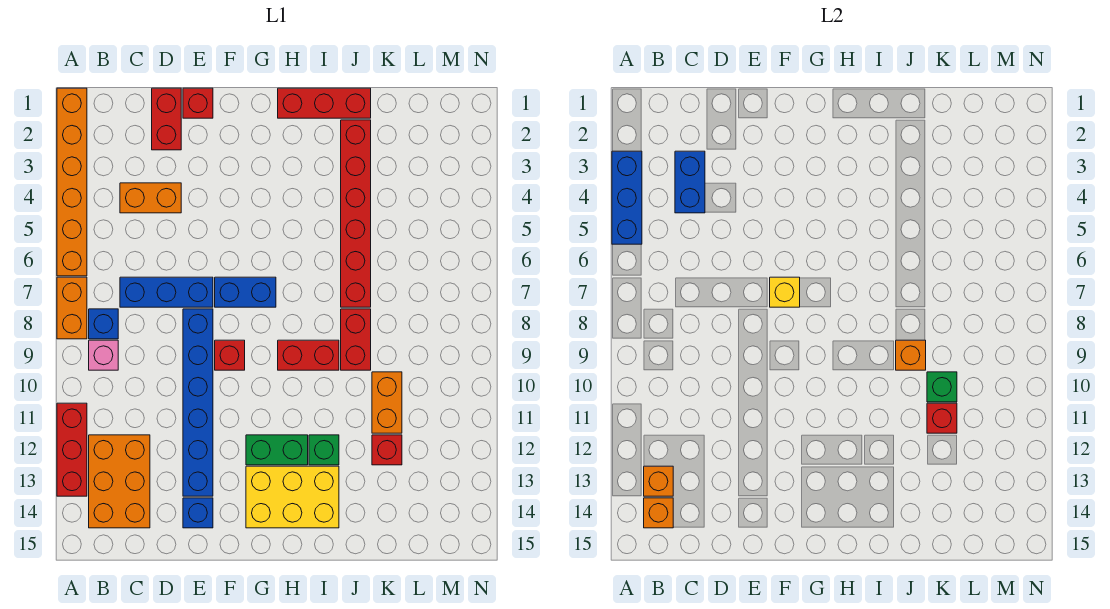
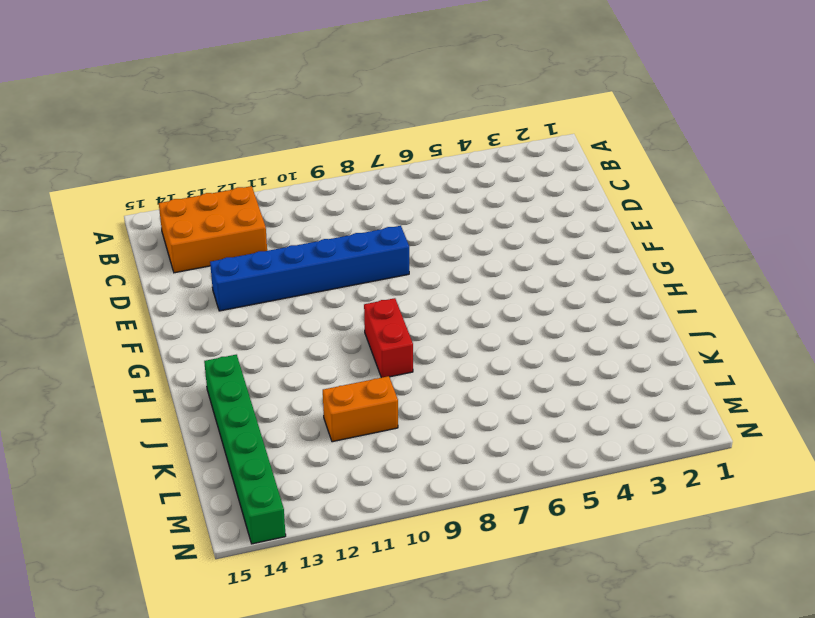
green 1x6 brick [204,355,286,544] -> yellow 2x3 brick [246,466,339,528]
none -> orange 1x6 brick [57,88,87,276]
none -> orange 1x2 brick [57,277,87,339]
none -> red 1x3 brick [57,403,87,496]
none -> blue 1x1 brick [89,309,118,339]

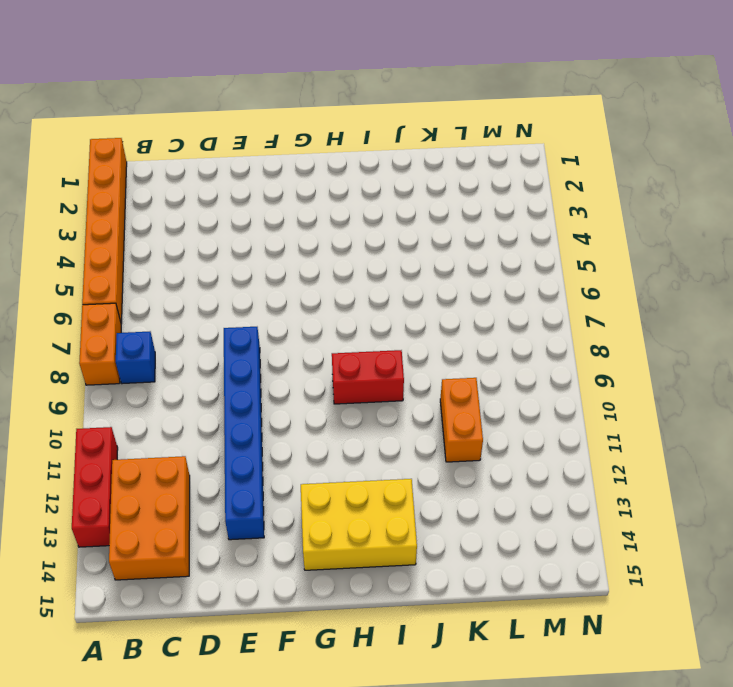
none -> pink 1x1 brick [89,340,118,370]
none -> orange 1x2 brick [120,183,181,213]
none -> blue 1x3 brick [120,277,213,307]
none -> red 1x2 brick [152,88,181,150]

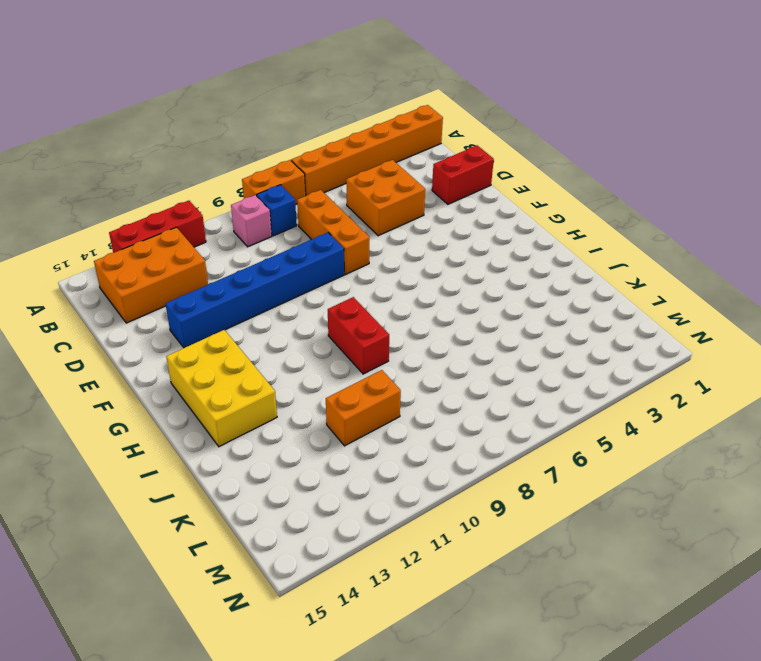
orange 2x2 brick [346,160,425,236] -> orange 1x2 brick [120,183,181,213]
orange 1x3 brick [297,190,369,274] -> blue 1x3 brick [120,277,213,307]
none -> red 1x1 brick [183,88,213,118]
none -> blue 1x1 brick [183,498,213,528]
none -> blue 1x2 brick [215,277,276,307]
none -> red 1x1 brick [215,340,245,370]

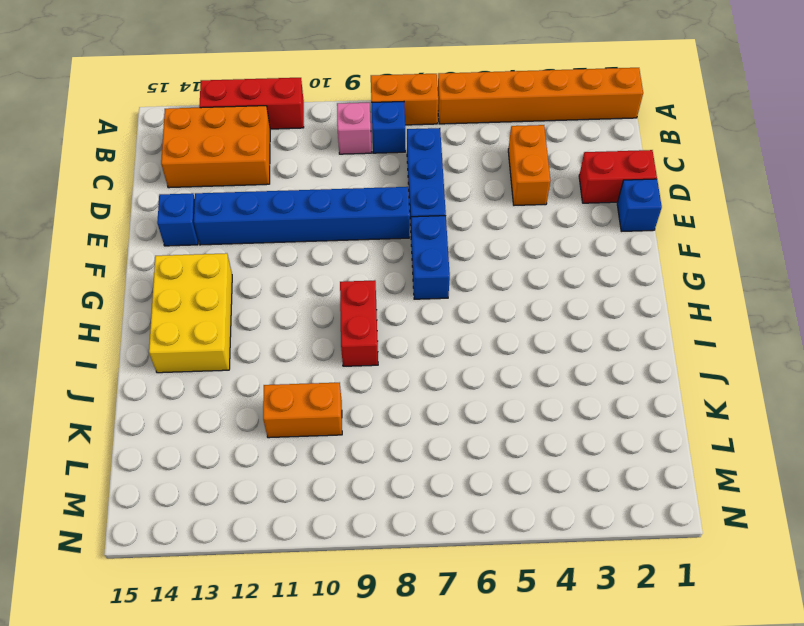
blue 1x1 brick [617,179,662,231] -> red 1x1 brick [183,88,213,118]
none -> red 1x1 brick [215,340,245,370]
none -> green 1x2 brick [246,435,308,465]
none -> red 1x3 brick [278,88,371,118]
none -> green 1x1 brick [309,435,339,465]

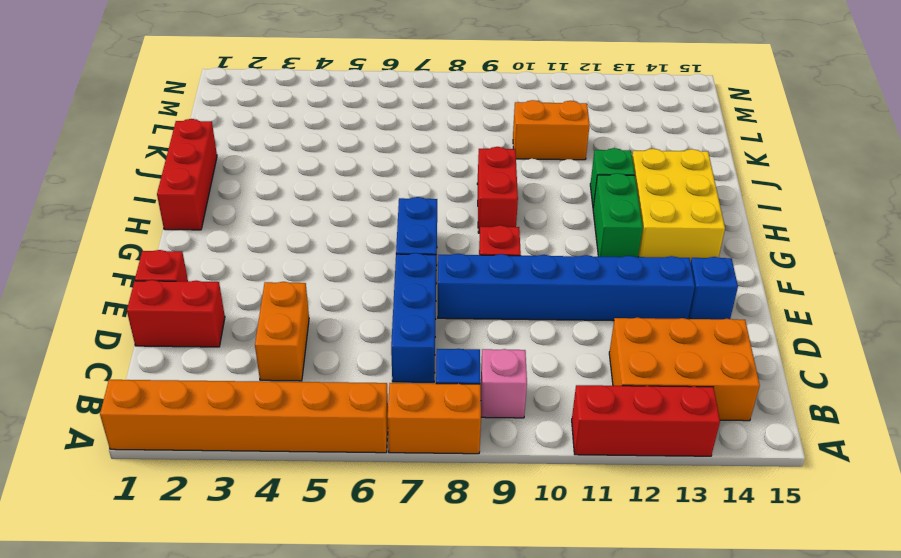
none -> red 1x6 brick [341,120,371,307]
none -> red 1x2 brick [341,309,371,370]
none -> red 1x1 brick [372,435,402,465]
none -> blue 1x3 brick [612,151,642,244]

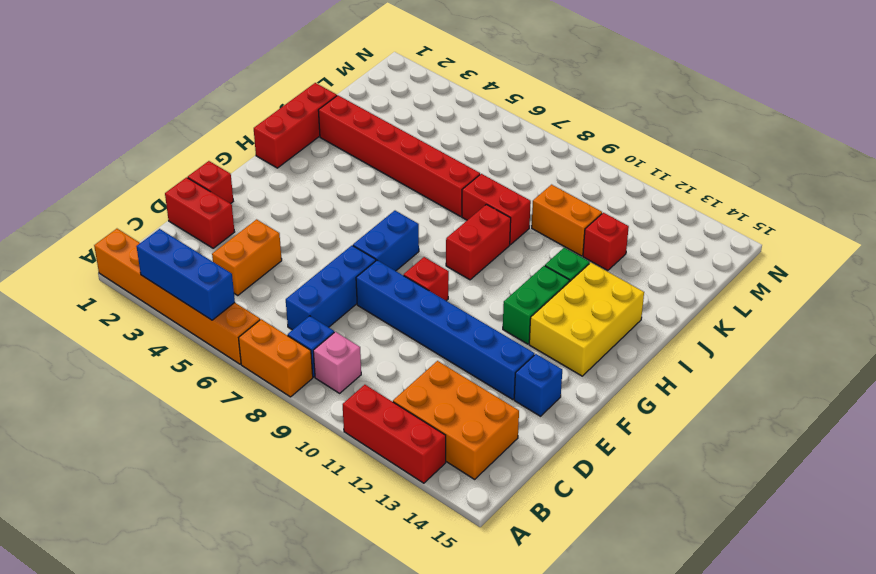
none -> orange 1x1 brick [644,466,673,496]
none -> orange 1x1 brick [644,498,673,528]
none -> blue 1x2 brick [675,151,705,213]
none -> yellow 1x1 brick [770,277,800,307]

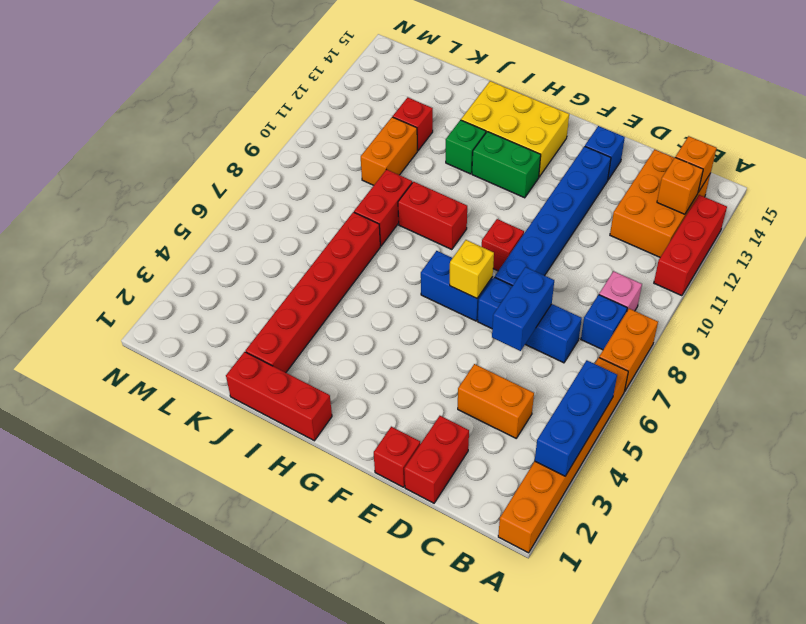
blue 1x2 brick [492,267,554,351] -> blue 1x2 brick moved to [675,151,705,213]
none -> orange 1x1 brick [896,340,926,370]
none -> green 1x1 brick [927,372,957,402]
none -> red 1x1 brick [927,403,957,433]

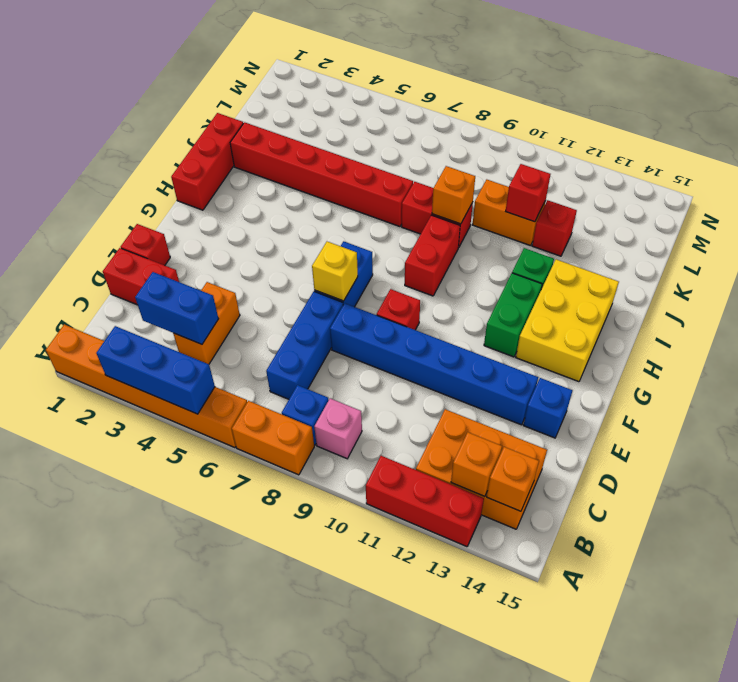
none -> green 1x1 brick [927,372,957,402]

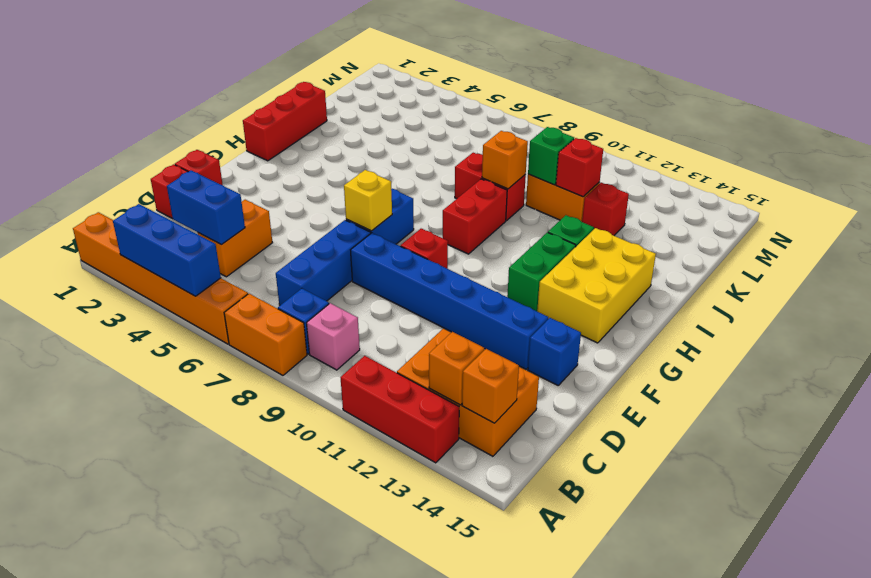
none -> red 1x6 brick [341,120,371,307]

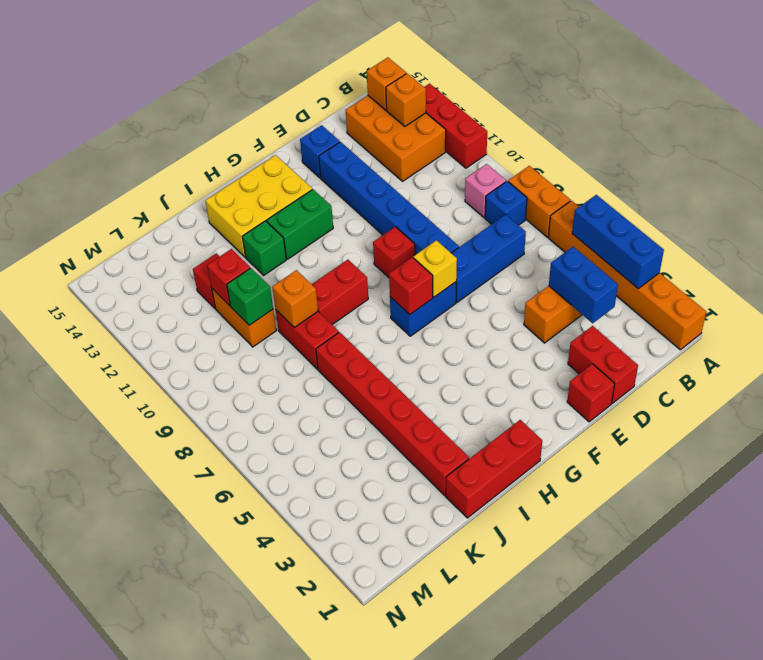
red 1x1 brick [389,257,433,314] -> none

